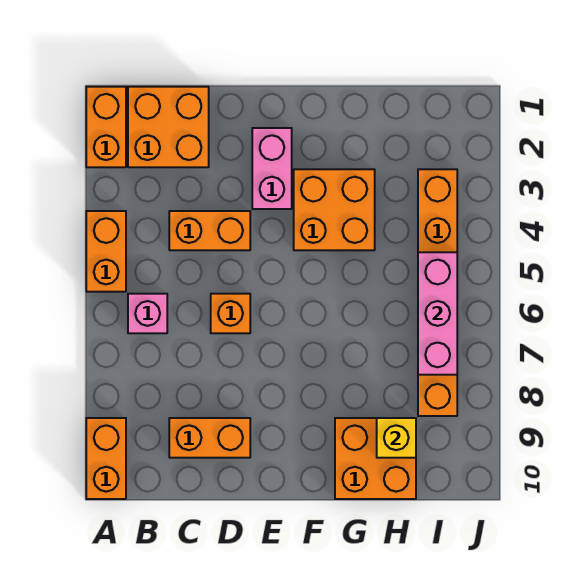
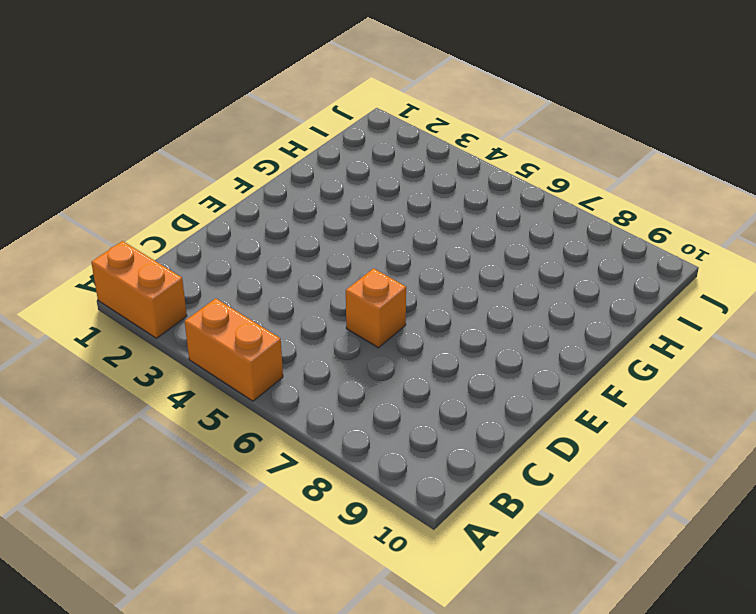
none -> orange 1x2 brick [86,418,126,499]
none -> orange 2x2 brick [128,87,209,167]
none -> pink 1x1 brick [128,294,167,333]

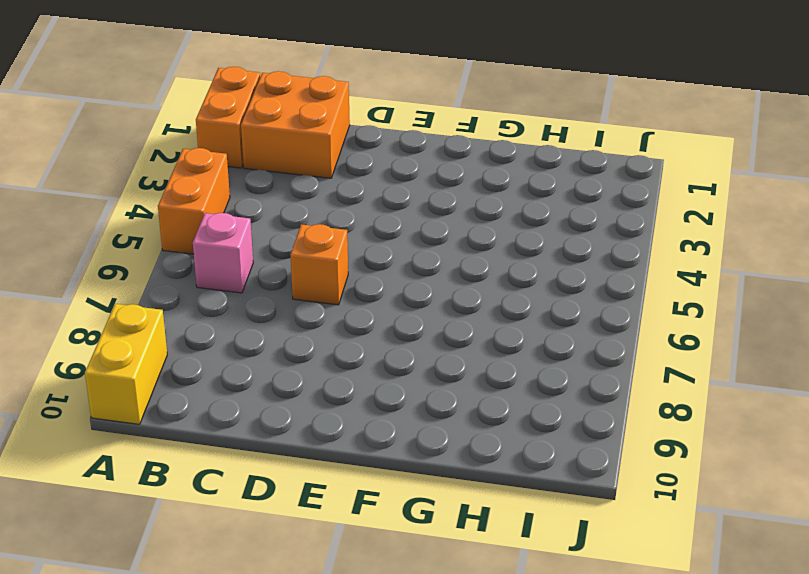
yellow 1x2 brick [85,304,167,424] -> orange 1x2 brick [86,418,126,499]
none -> orange 1x2 brick [169,211,250,250]
none -> orange 1x2 brick [169,418,250,458]
none -> pink 1x2 brick [252,128,292,209]

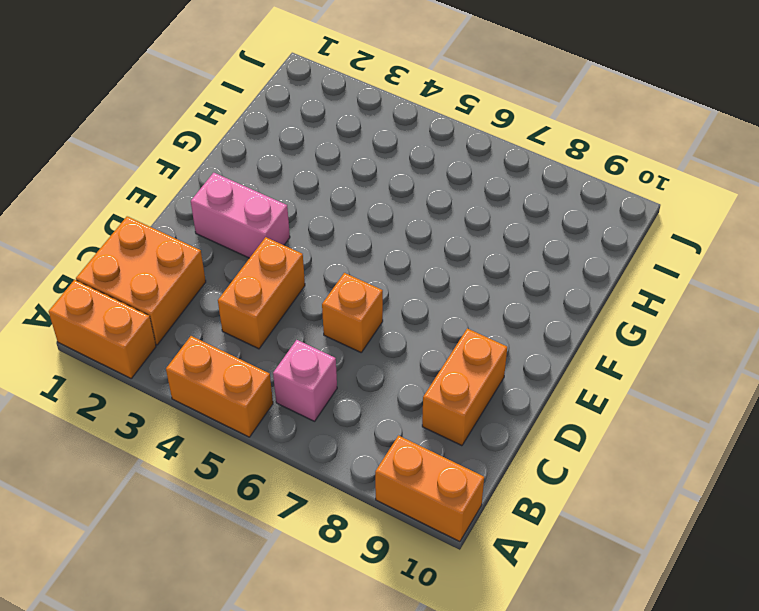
none -> orange 2x2 brick [294,169,375,250]
none -> orange 2x2 brick [335,418,416,499]
none -> orange 1x6 brick [418,169,457,416]

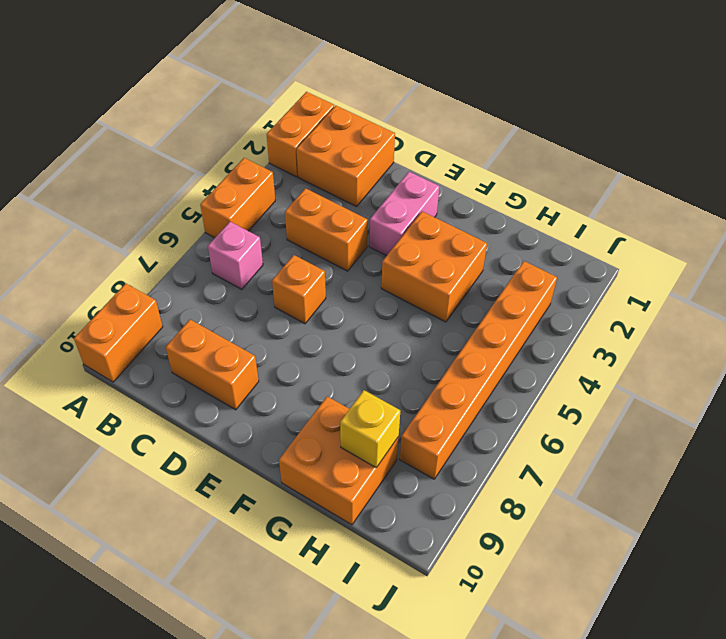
none -> pink 1x3 brick [418,252,457,375]

